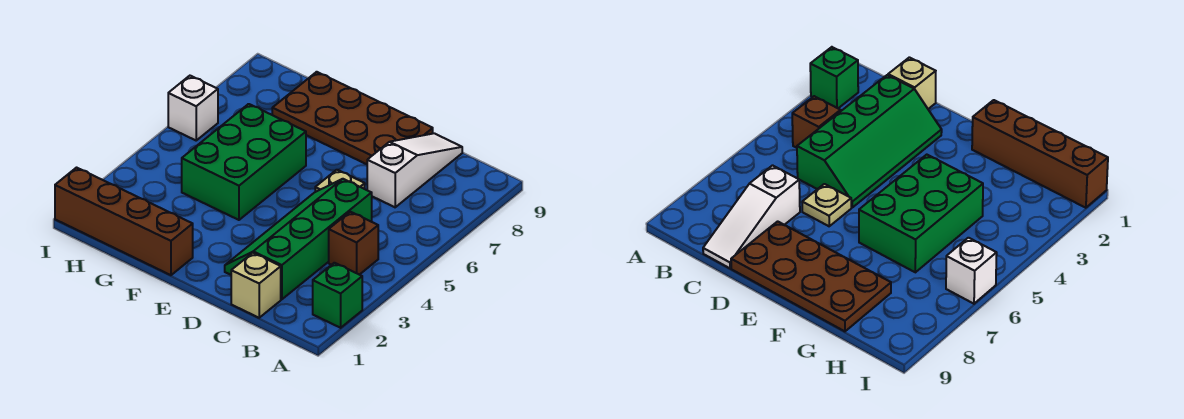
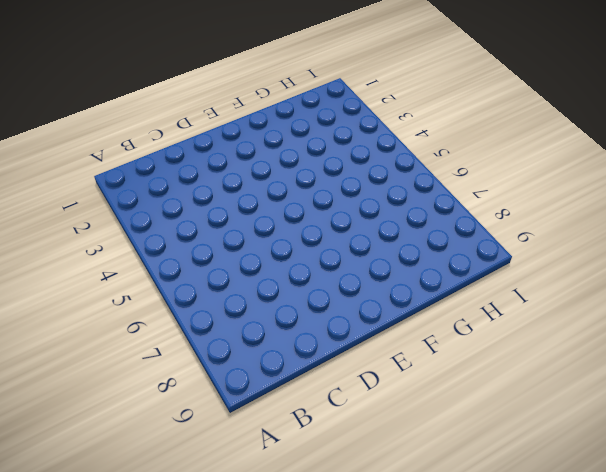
none -> green 1x1 brick [313,263,362,328]
none -> brown 1x1 brick [329,212,378,275]

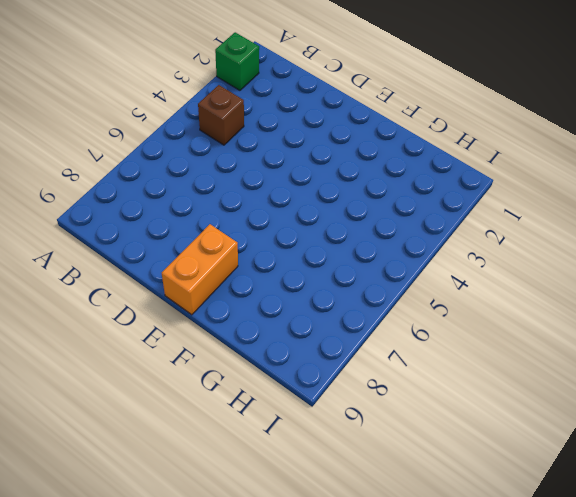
orange 1x2 brick [162,224,238,315] -> brown 2x4 plate [272,72,433,164]
none -> tan 1x1 brick [231,253,281,318]
none -> green 2x4 slope [225,179,372,299]

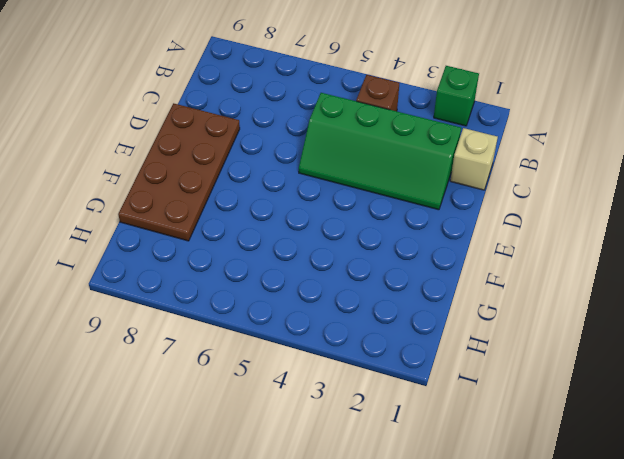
none -> white 1x3 slope [367,133,462,207]
none -> tan 1x1 plate [315,170,365,192]

